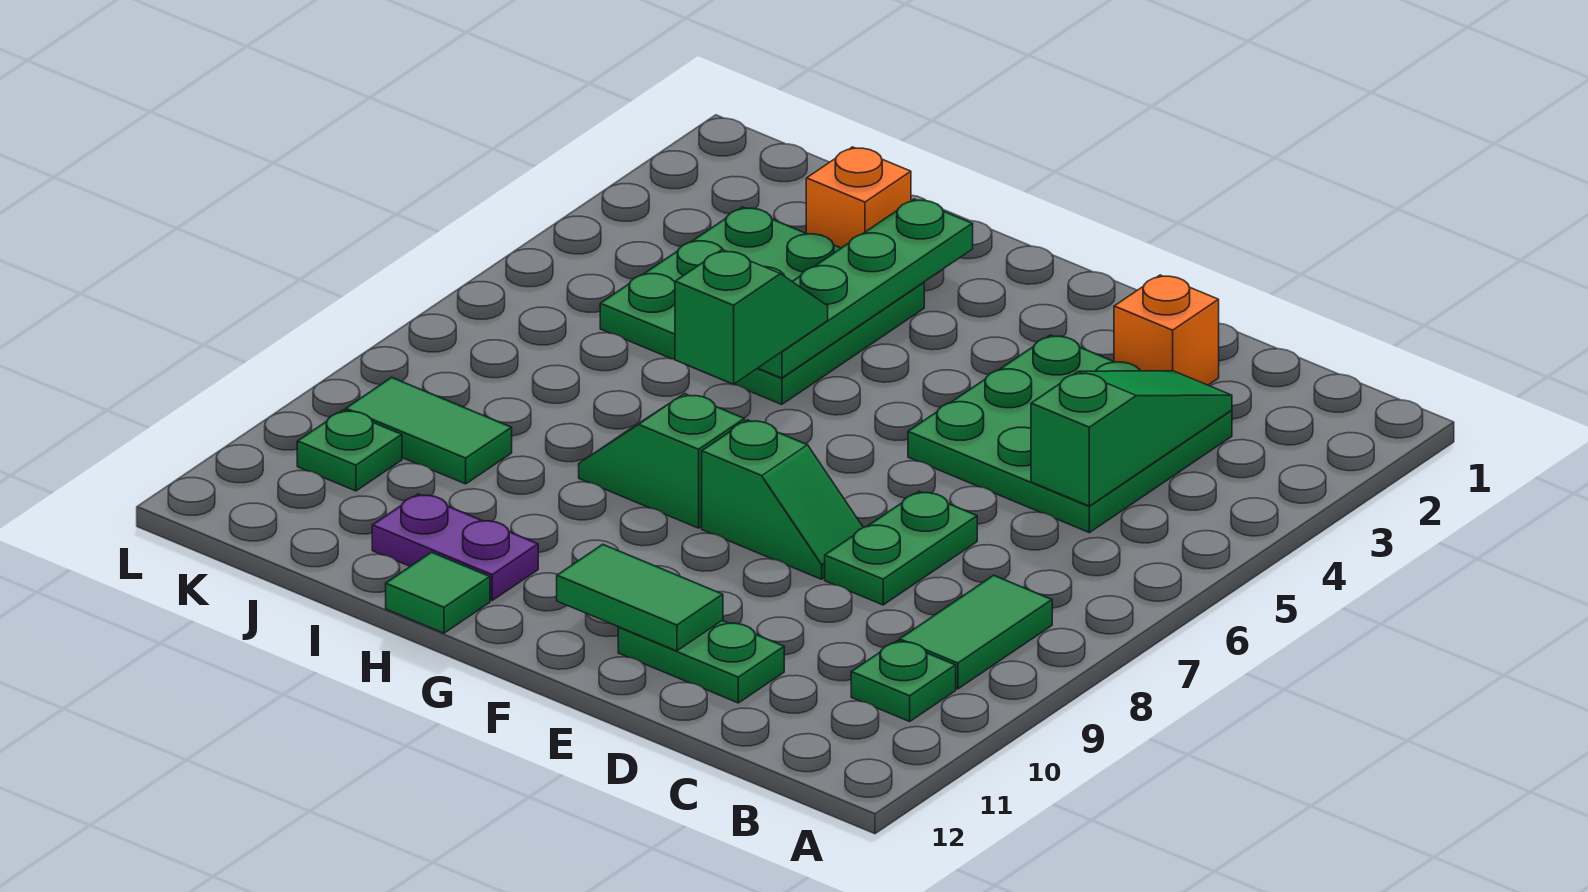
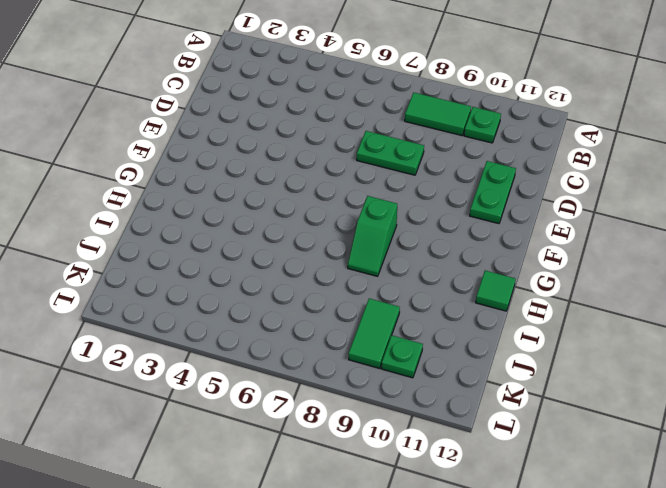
none -> green 3x3 plate [908,335,1232,533]
none -> orange 1x1 brick [1114,275,1219,385]
none -> green 1x2 slope [702,420,863,579]

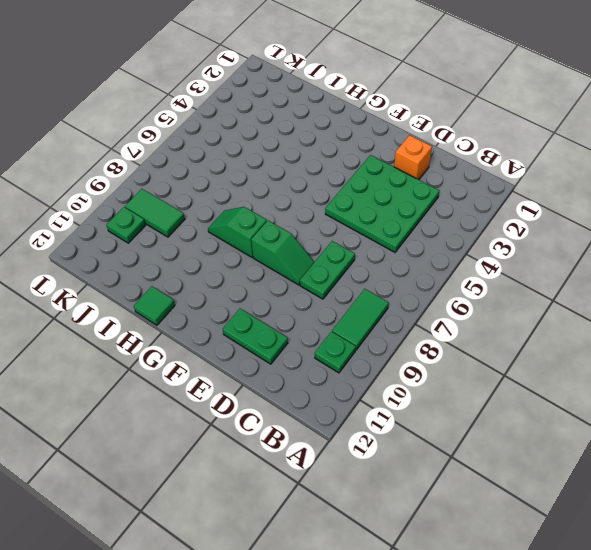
none -> green 3x3 plate [600,207,924,405]
none -> purple 1x2 plate [372,494,538,600]
none -> orange 1x1 brick [806,147,911,248]

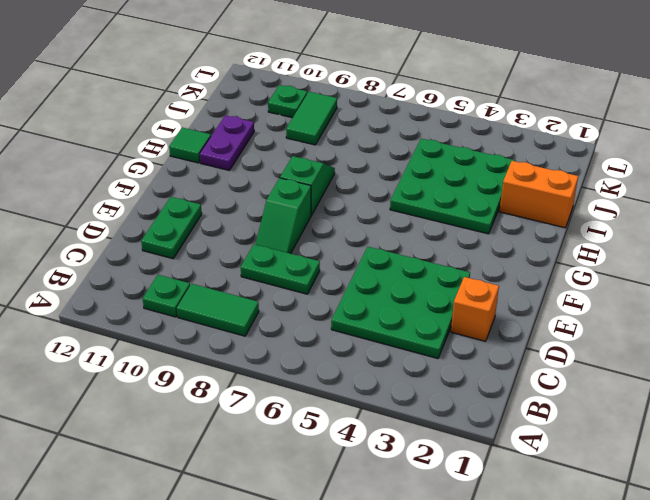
orange 1x2 brick [499,161,578,228] -> orange 1x1 brick [806,147,911,248]
none -> green 1x3 slope [1031,371,1232,506]
none -> green 1x2 tile [557,544,723,651]
none -> green 1x4 plate [758,199,973,378]

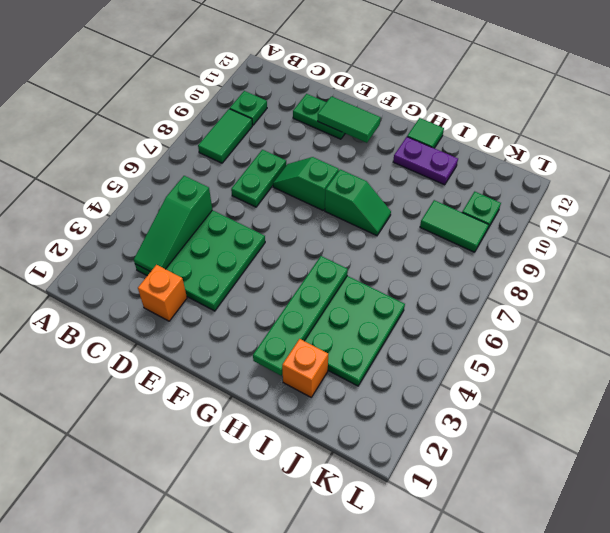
none -> green 1x2 slope [675,249,828,384]

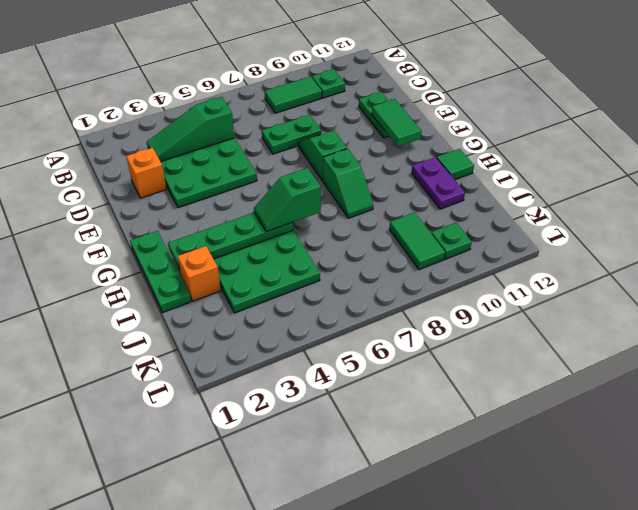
green 1x3 plate [130,231,191,313] -> none

